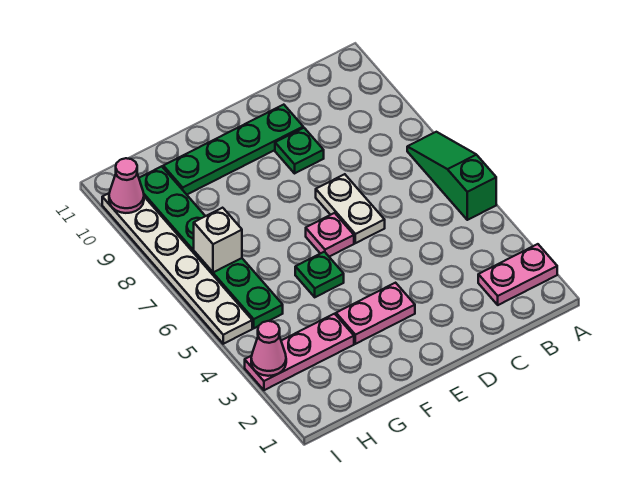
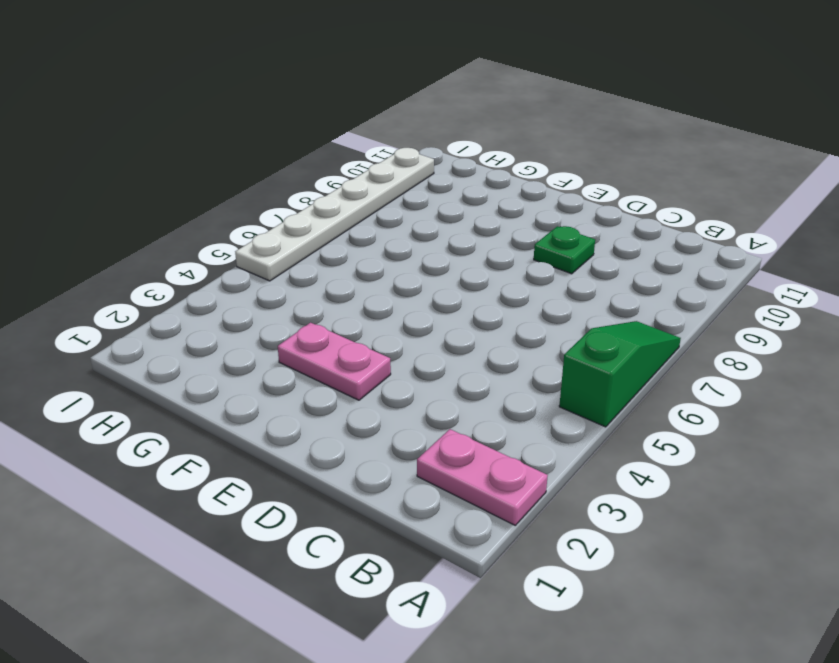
none -> white 1x2 plate [316,174,385,243]
none -> green 1x4 plate [163,105,303,194]
none -> pink 1x1 plate [306,213,354,257]

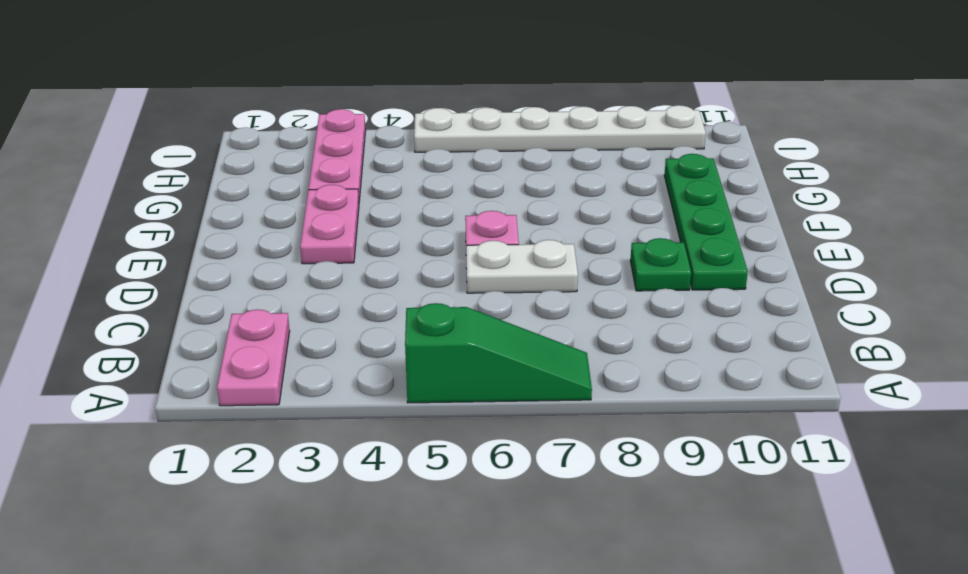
none -> green 1x1 plate [295,252,344,297]
none -> green 1x6 plate [139,166,283,328]
none -> white 1x1 brick [194,208,242,272]

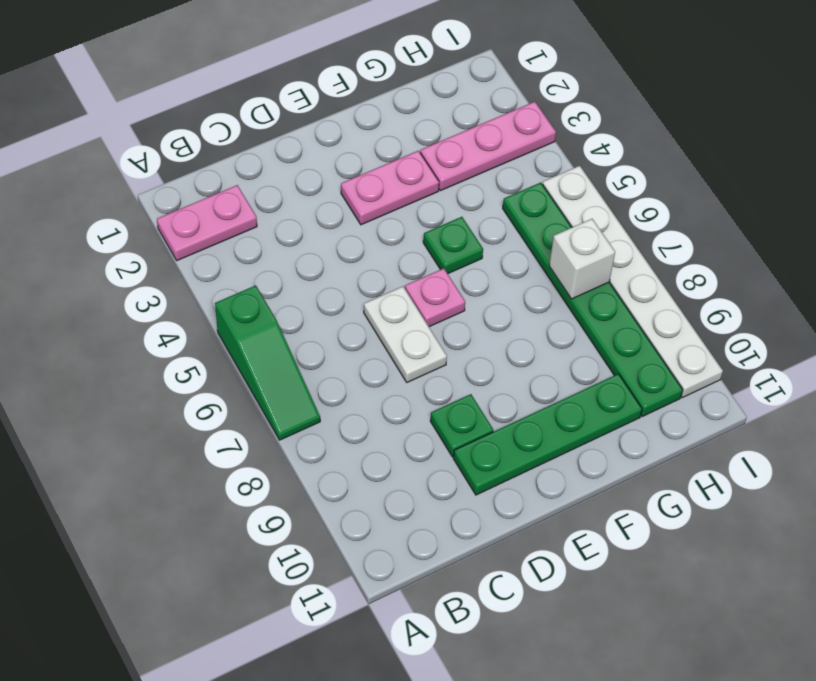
none -> pink 1x1 cone [251,321,286,376]
none -> pink 1x1 cone [109,158,144,213]

